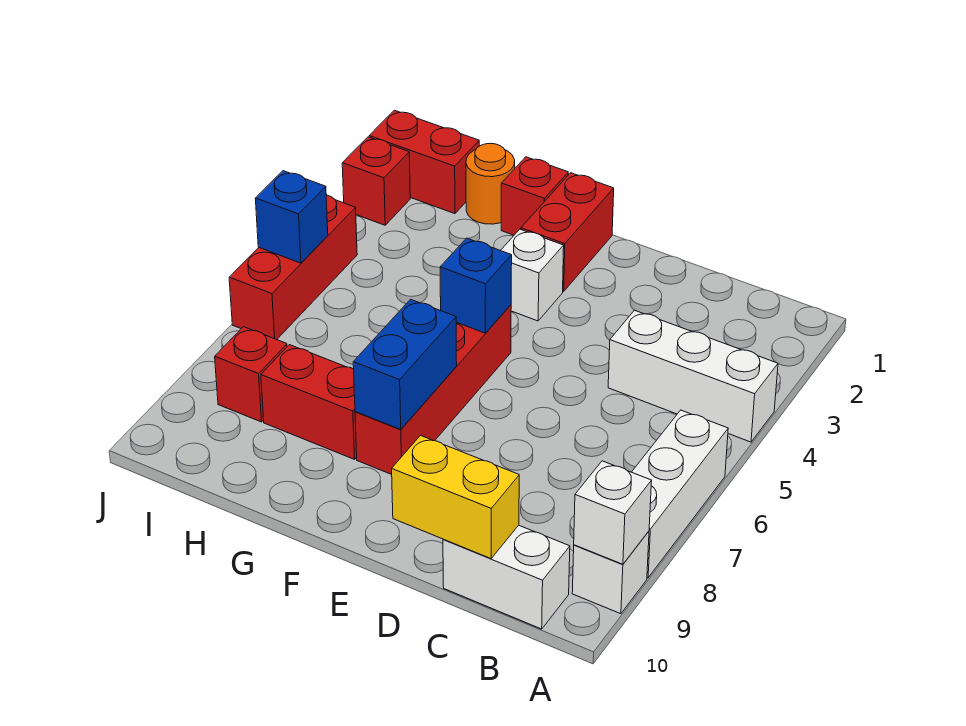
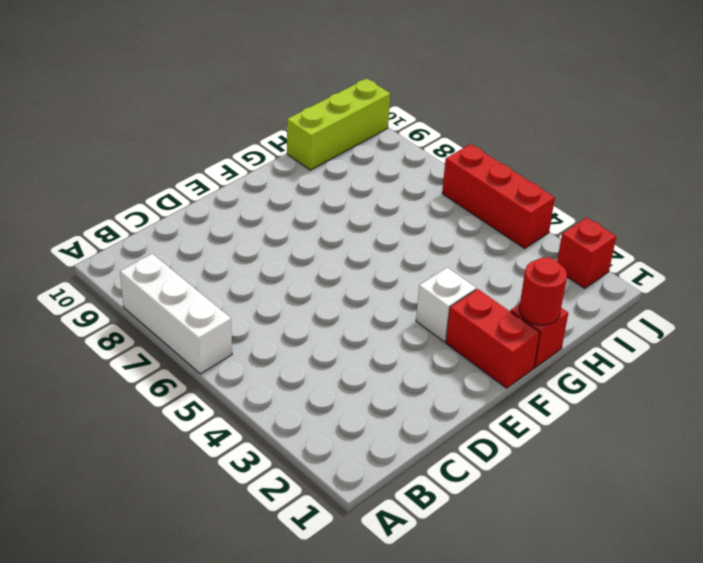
red 1x1 round brick [519,257,567,325] -> none
lime 1x3 brick [287,79,390,170] -> none
none -> white 1x3 brick [608,310,778,442]
none -> white 1x1 brick [572,531,649,614]
none -> white 1x2 brick [443,525,570,629]

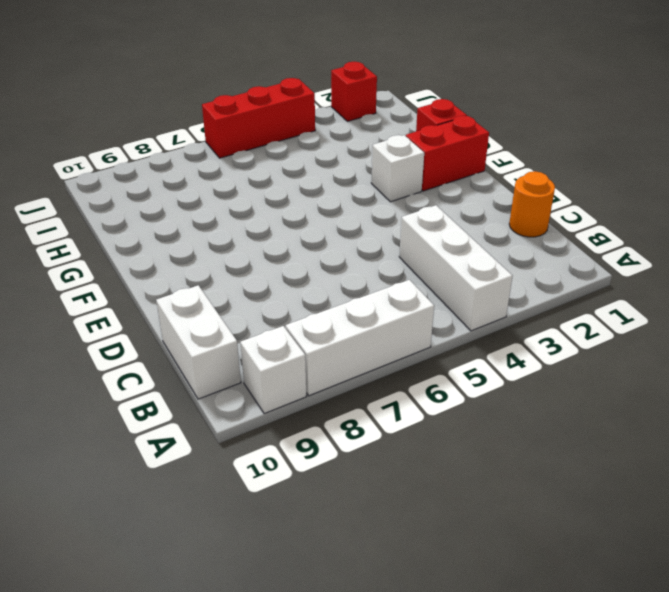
orange 1x1 round brick [509,171,555,237] -> orange 1x1 round brick moved to [466,143,515,224]
none -> red 1x4 brick [355,305,511,475]
none -> red 1x2 brick [261,345,357,459]
none -> red 1x2 brick [369,110,479,214]

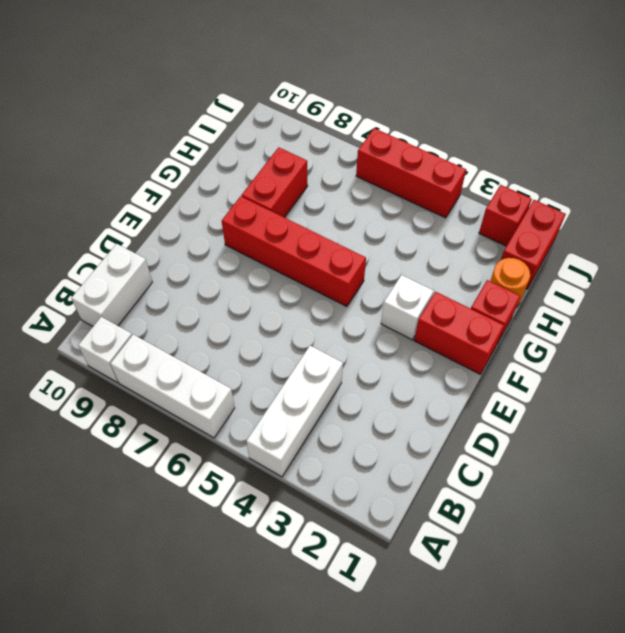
none -> red 1x1 brick [215,327,287,422]
none -> white 1x1 brick [574,461,652,564]
none -> yellow 1x2 brick [392,436,519,559]

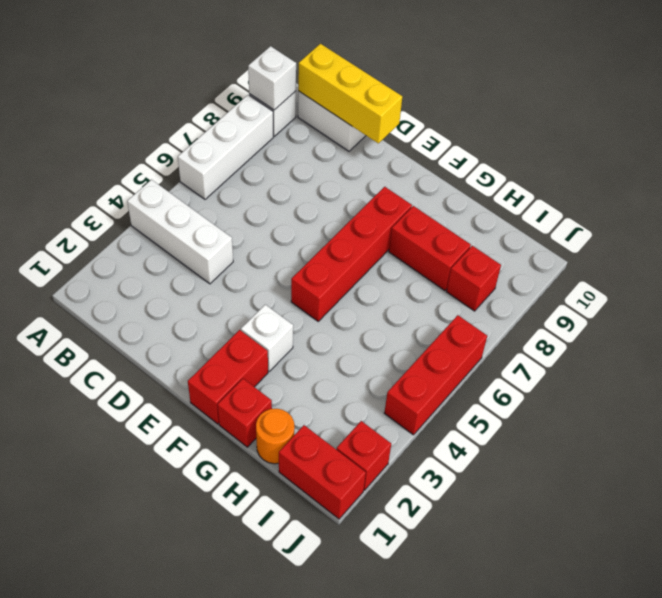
yellow 1x3 brick [298,44,402,143] -> yellow 1x2 brick [392,436,519,559]
none -> blue 1x1 brick [440,238,512,333]
none -> blue 1x2 brick [353,299,457,429]
none -> blue 1x1 brick [255,171,328,263]

